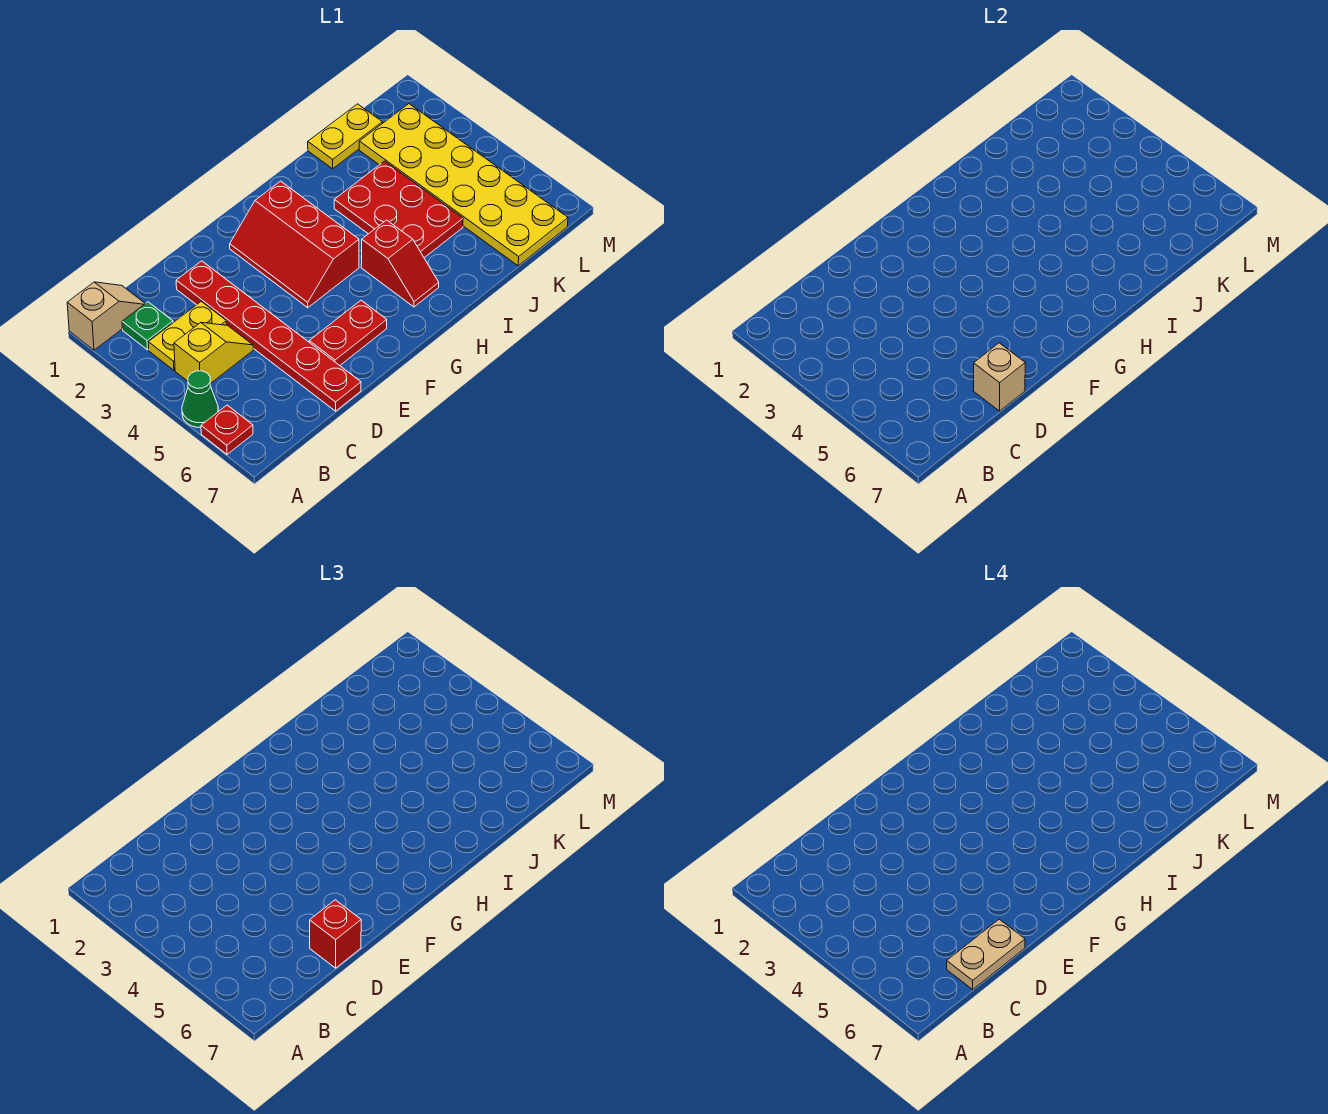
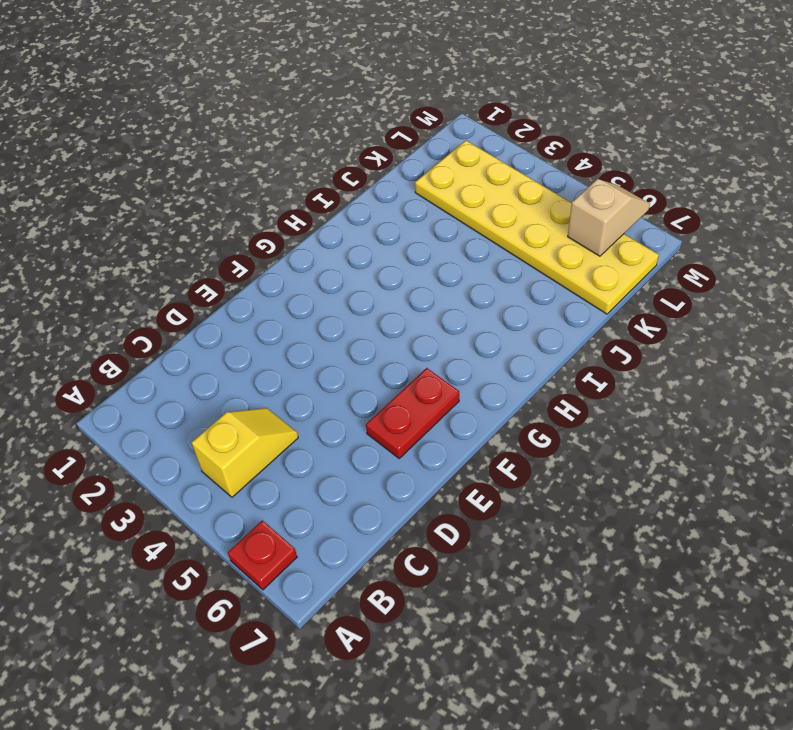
tan 1x2 slope [568,179,650,256] -> tan 1x2 slope moved to [67,282,145,350]
none -> green 1x1 cone [182,371,218,428]
none -> green 1x1 plate [122,302,173,350]
none -> yellow 1x2 plate [148,301,227,370]

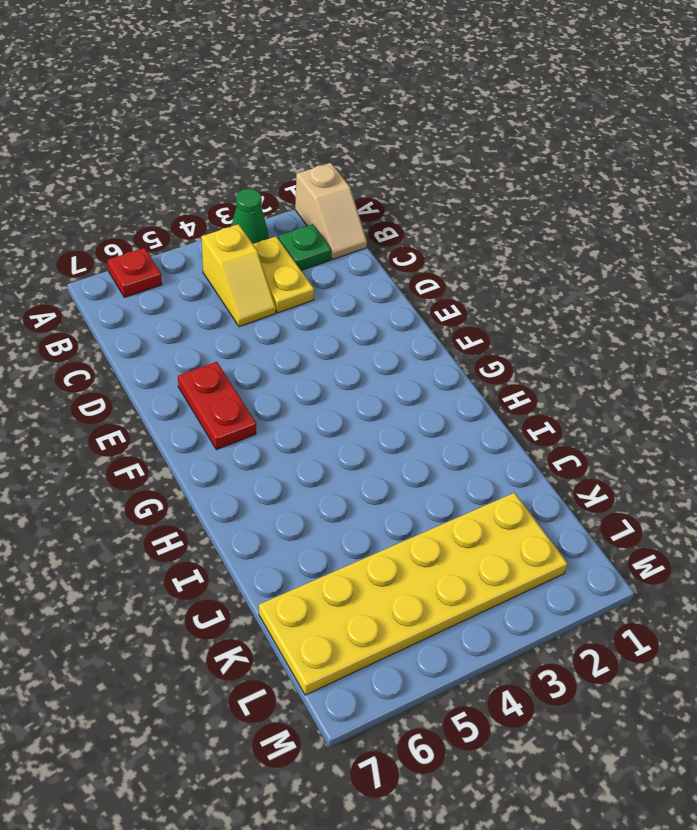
green 1x1 cone [231,189,268,244] -> green 1x1 cone moved to [182,371,218,428]
none -> red 1x6 plate [176,261,361,411]
none -> red 2x3 slope [230,181,359,308]
none -> red 1x2 slope [361,220,439,307]

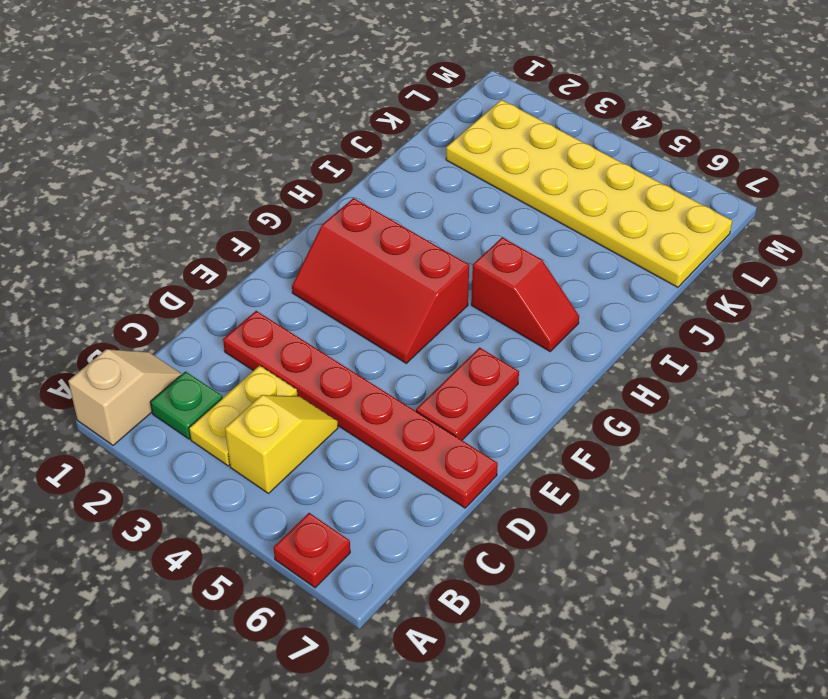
none -> green 1x1 cone [182,371,218,428]
none -> red 2x3 plate [334,161,463,258]
none -> yellow 1x2 plate [308,104,382,169]

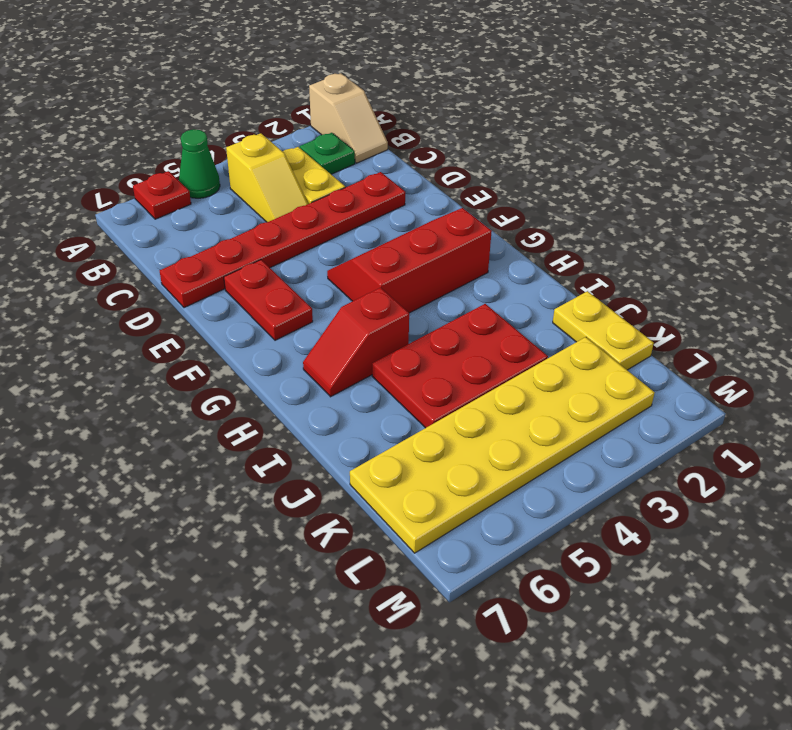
none -> tan 1x1 brick [974,343,1025,411]
none -> red 1x1 brick [310,900,361,968]
none -> tan 1x2 plate [947,919,1025,989]

